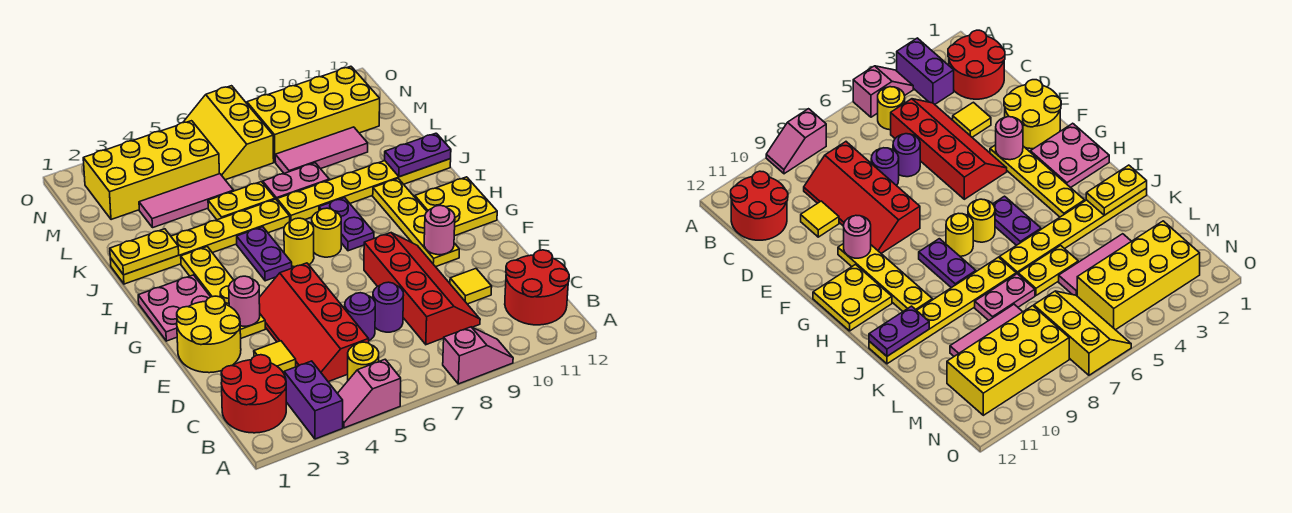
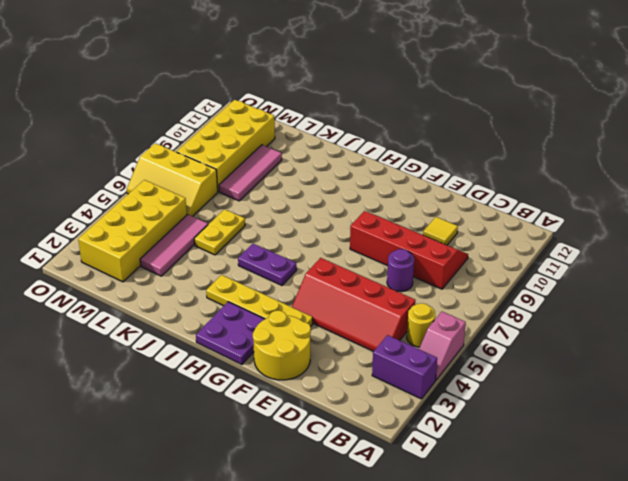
purple 2x2 plate [196,302,264,364] -> pink 2x2 plate [138,275,210,341]
none -> pink 1x2 slope [443,327,513,384]
none -> red 2x2 round brick [221,355,286,433]
none -> red 2x2 round brick [505,250,569,325]
none -> yellow 1x1 tile [254,341,296,373]

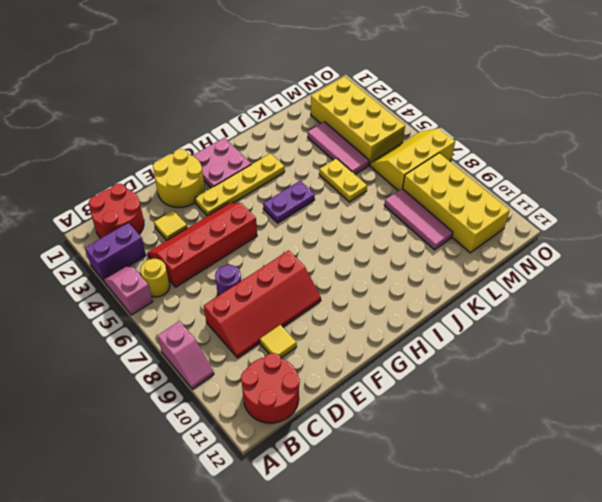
none -> purple 1x1 round brick [345,293,375,340]
none -> yellow 1x4 plate [373,179,459,267]
none -> yellow 2x2 plate [415,177,497,236]
none -> yellow 1x1 round brick [284,218,314,267]

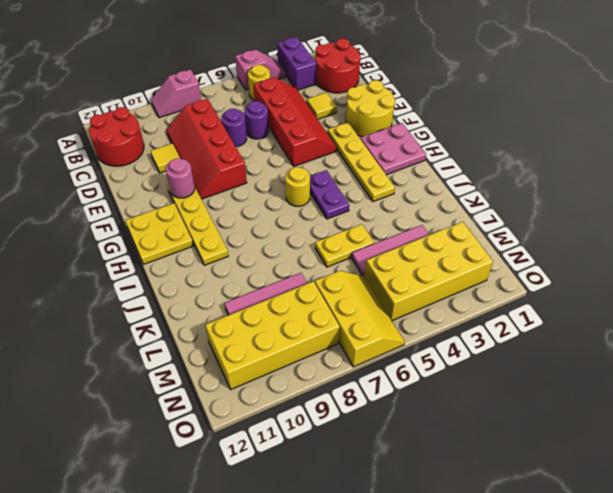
none -> yellow 1x1 round brick [312,208,341,257]
none -> purple 1x2 plate [319,198,374,251]
none -> yellow 1x6 plate [110,199,290,284]
none -> yellow 1x6 plate [277,159,451,221]

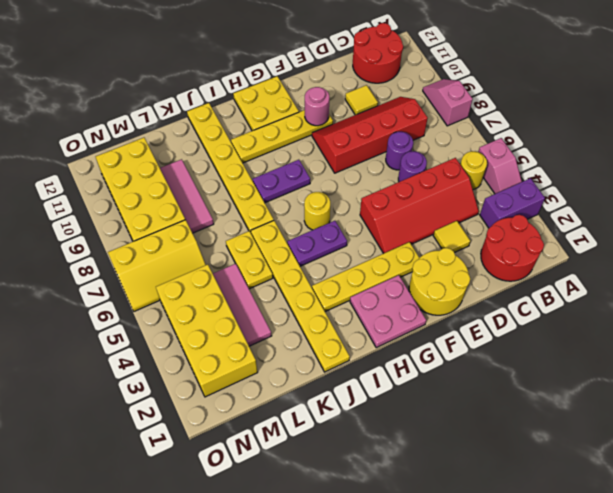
none -> yellow 1x1 round brick [312,208,341,257]
none -> pink 1x2 plate [263,163,329,200]
none -> pink 1x1 round brick [229,276,260,326]
none -> yellow 1x2 plate [110,229,179,275]

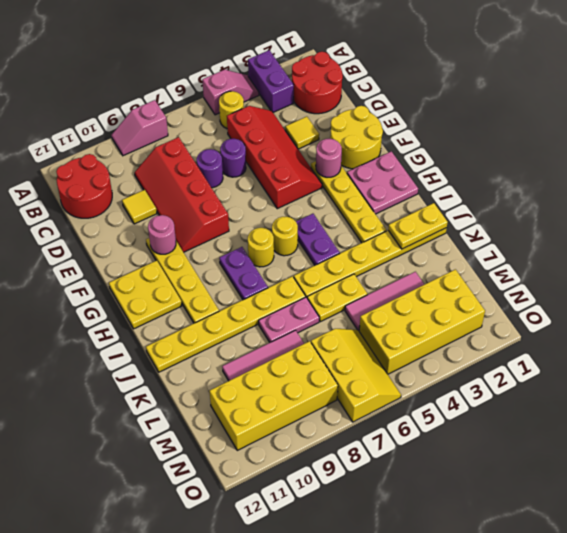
none -> purple 1x2 plate [385,133,451,177]

